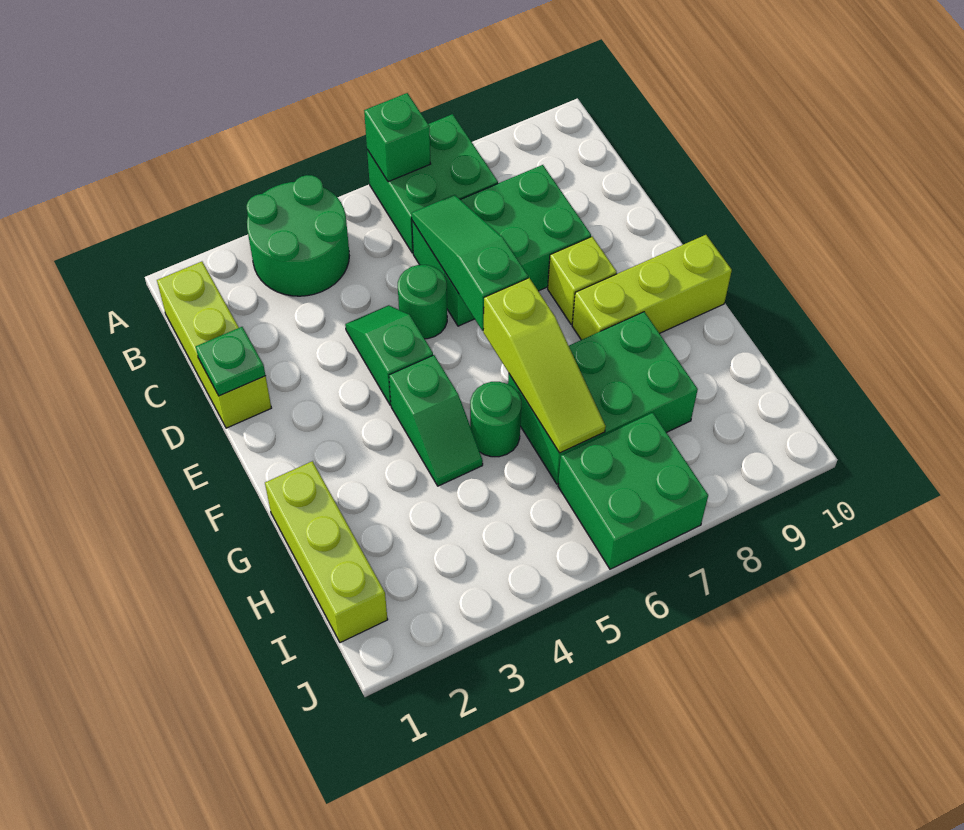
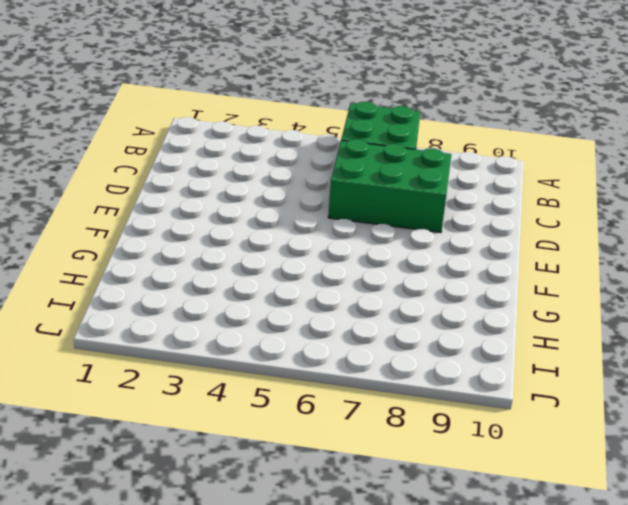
none -> green 2x2 round brick [246,175,349,296]
none -> lime 1x3 brick [157,262,271,428]
none -> green 1x2 slope [345,305,433,405]

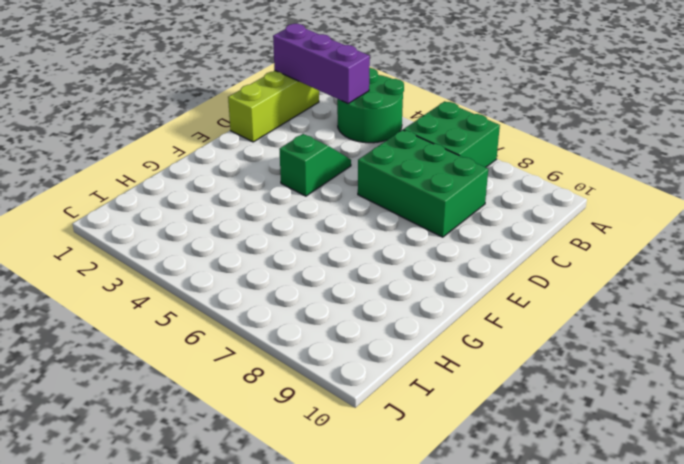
purple 1x3 brick [273,24,370,103] -> none
none -> green 1x1 round brick [398,265,447,339]
none -> lime 1x1 brick [548,237,617,324]
none -> green 1x2 slope [389,355,483,486]

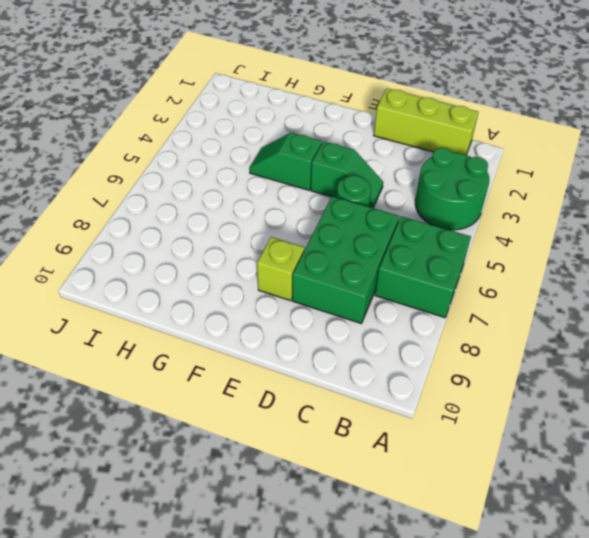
none -> lime 1x3 brick [572,235,732,340]
none -> lime 1x3 brick [265,461,388,643]
none -> green 1x1 round brick [470,382,521,457]

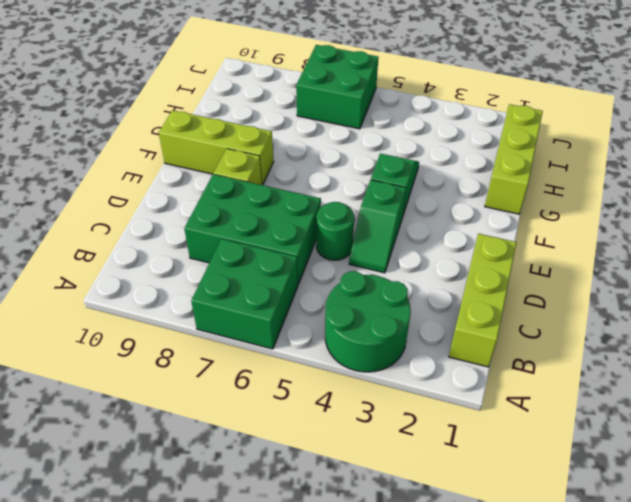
none -> green 1x1 round brick [470,382,521,457]
none -> green 2x3 brick [508,312,698,484]
none -> green 1x1 brick [364,93,431,182]

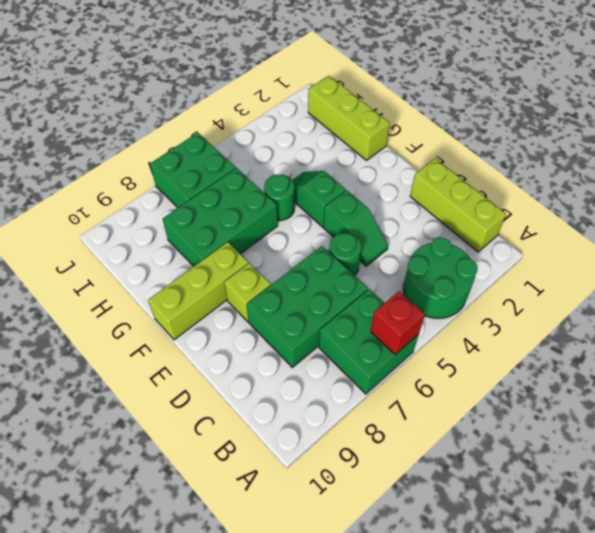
red 1x1 brick [371,291,425,355] -> green 1x1 brick [364,93,431,182]
none -> green 1x3 slope [412,195,528,331]
none -> green 1x1 plate [196,327,266,396]
none -> lime 1x3 slope [483,278,606,453]

